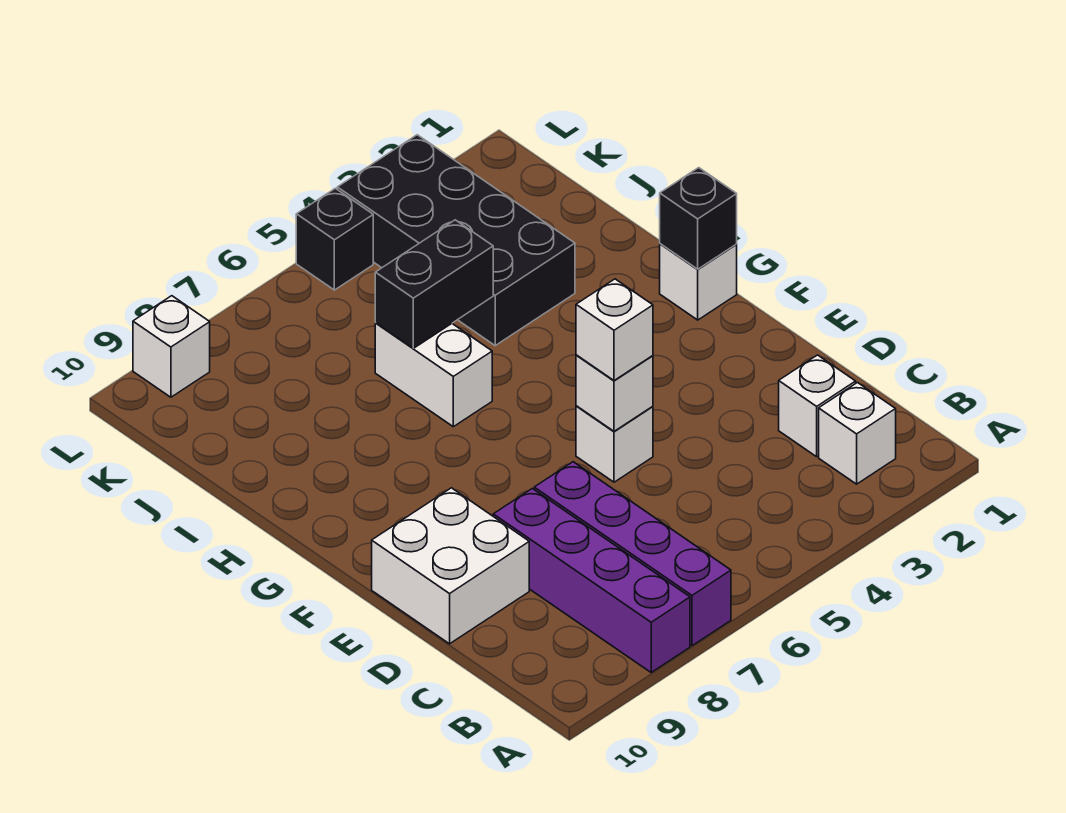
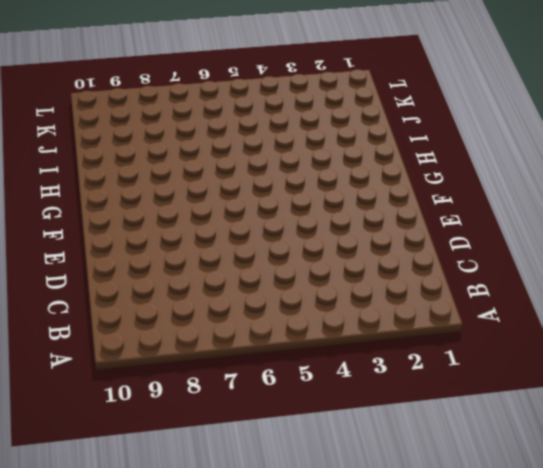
none -> purple 1x4 brick [534,462,731,646]
none -> purple 1x4 brick [493,489,690,672]
none -> white 1x1 brick [819,383,896,484]

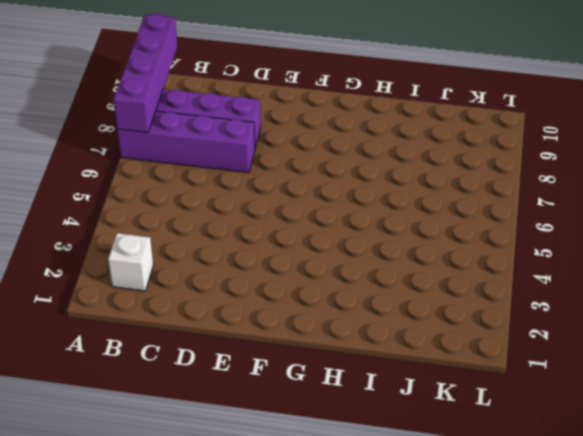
purple 1x4 brick [114,14,177,133] -> none
none -> white 1x1 brick [779,355,856,457]
none -> white 2x2 brick [372,488,529,644]
none -> white 1x1 brick [576,406,653,482]

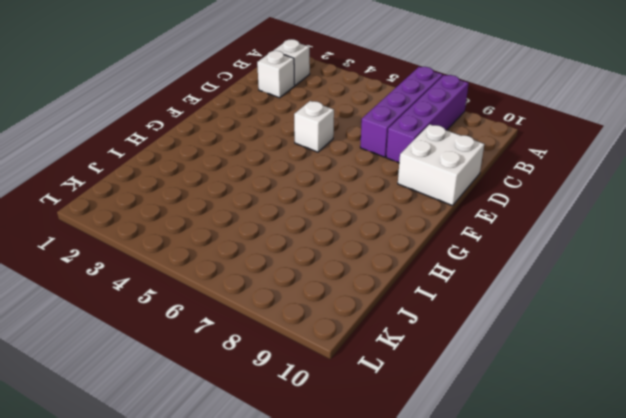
none -> white 1x1 brick [660,244,737,320]
none -> white 1x2 brick [375,323,492,427]
none -> black 2x4 brick [337,135,575,345]

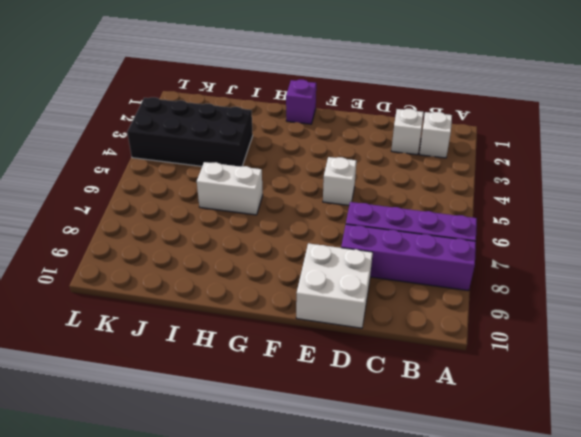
purple 1x1 brick [286,80,316,124] -> white 1x1 brick [660,244,737,320]
none -> black 1x1 brick [296,188,373,290]
none -> white 1x1 brick [133,296,210,397]
none -> white 1x1 brick [576,355,653,431]

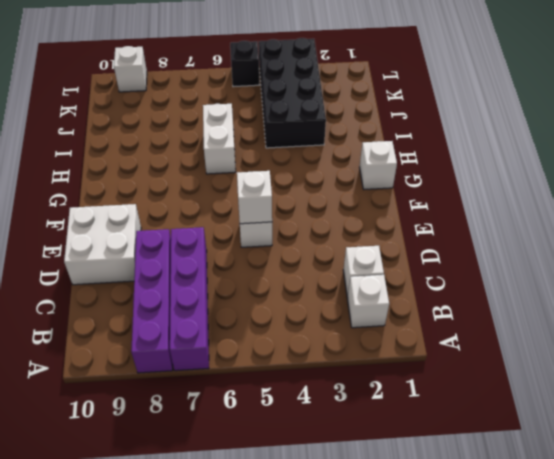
none -> black 1x1 brick [660,168,737,269]
none -> black 1x2 brick [375,220,493,348]
none -> white 1x1 brick [576,279,653,381]

